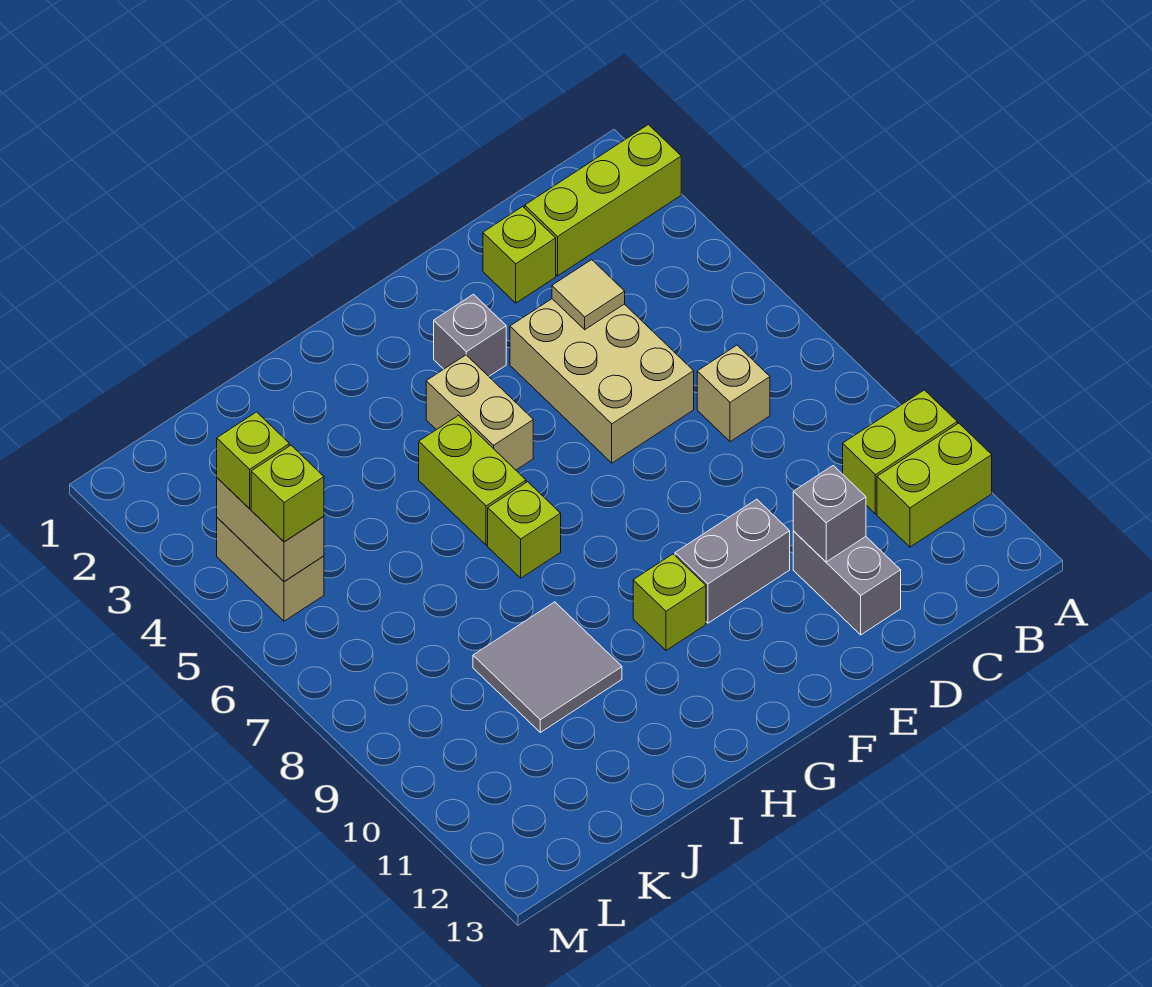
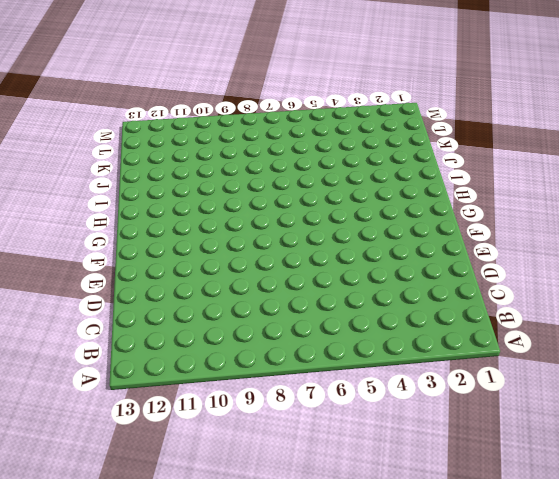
none -> lime 1x3 brick [525,125,681,276]
none -> lime 1x2 brick [843,390,957,514]
none -> lime 1x2 brick [877,423,992,547]

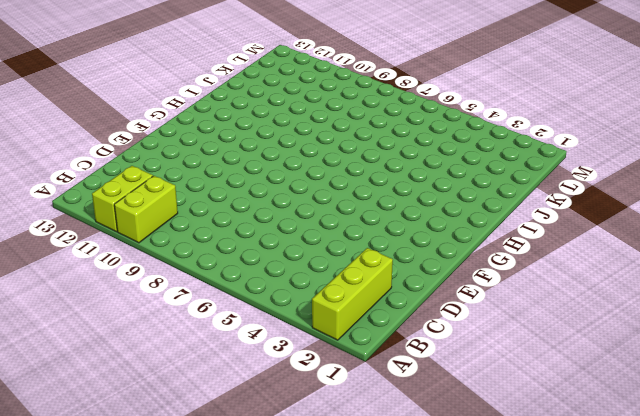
none -> tan 1x1 brick [697,345,770,442]
none -> lime 1x1 brick [483,207,556,303]
none -> tan 2x3 brick [510,299,694,463]

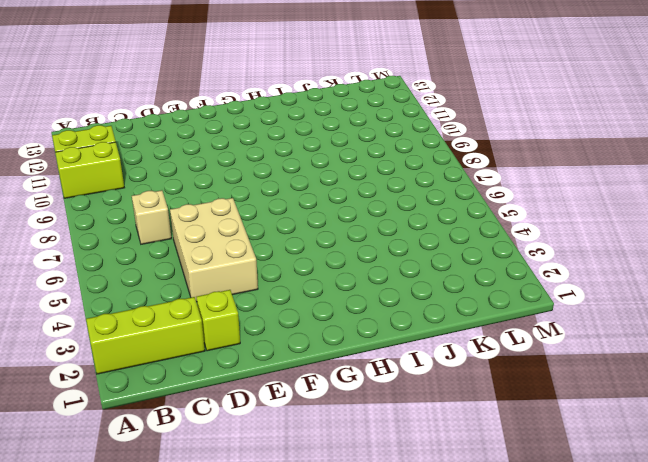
none -> grey 1x2 brick [793,531,901,635]
none -> grey 1x2 brick [675,499,790,623]
none -> grey 1x1 brick [434,294,506,376]

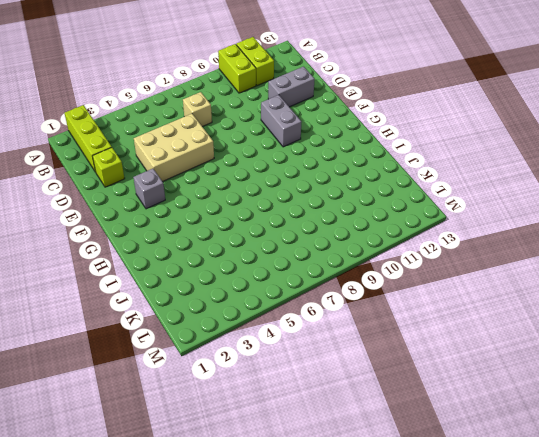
none -> tan 1x2 brick [426,355,533,470]
none -> lime 1x1 brick [633,554,706,650]
none -> lime 1x2 brick [419,415,526,545]

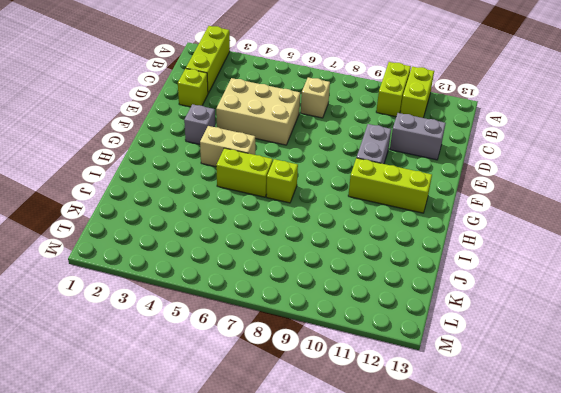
lime 1x3 brick [348,158,432,213] -> lime 1x1 brick [633,554,706,650]
none -> grey 2x2 tile [473,602,622,732]
none -> tan 1x2 brick [217,518,324,621]
none -> tan 1x1 tile [552,260,625,330]

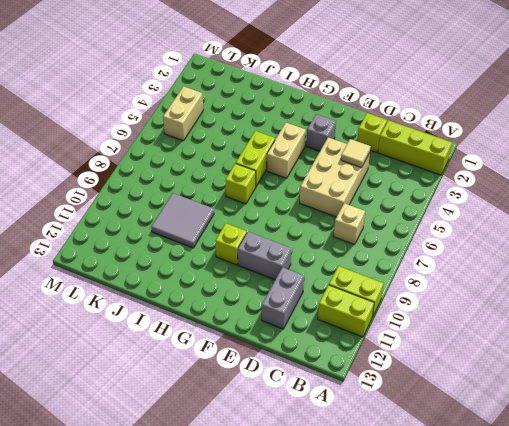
none -> grey 1x1 brick [793,466,866,562]
none -> tan 1x2 brick [217,478,324,581]
none -> lime 1x1 brick [217,412,289,509]

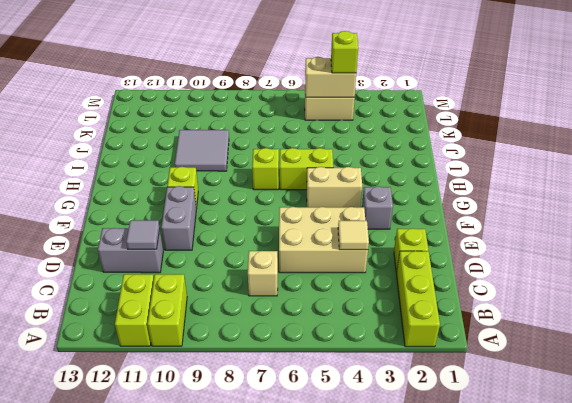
grey 1x1 tile [126,220,160,249] -> grey 1x1 brick [793,466,866,562]
none -> lime 1x1 brick [251,445,324,542]

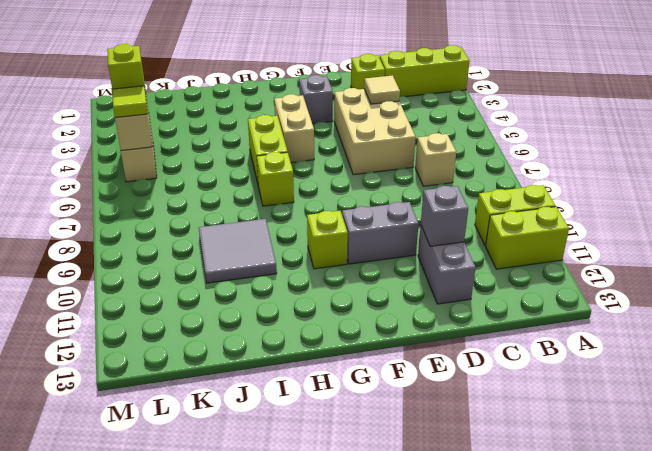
lime 1x1 tile [112,86,147,118] -> lime 1x1 brick [251,445,324,542]

